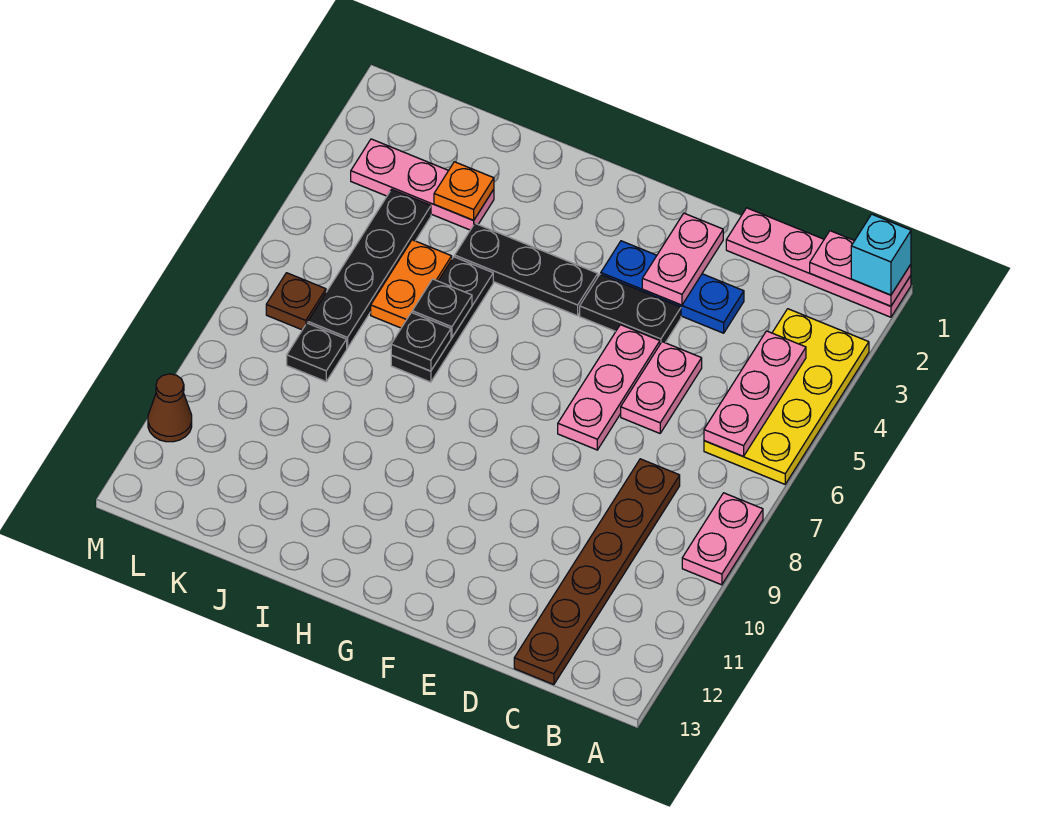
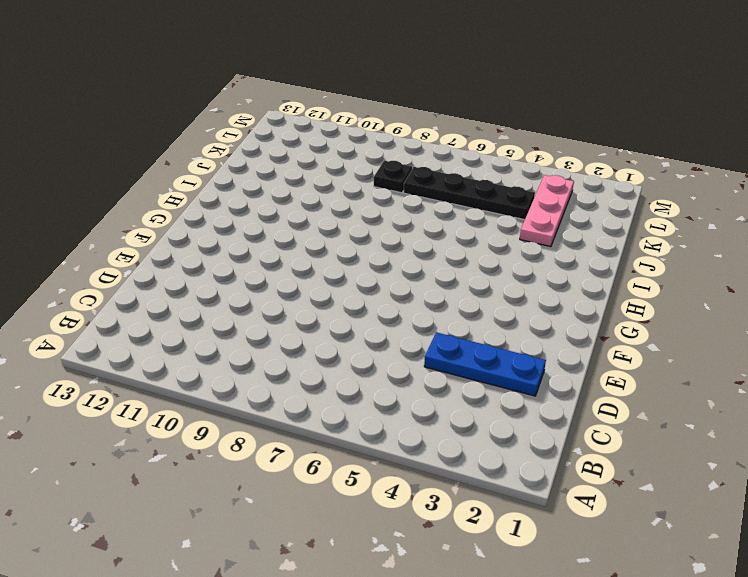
blue 1x3 plate [424,332,546,396] -> blue 1x3 plate turned to [601,241,744,333]
none -> pink 1x4 plate [726,208,911,317]
none -> yellow 2x4 plate [704,309,869,484]
none -> pink 1x2 plate [682,493,763,585]

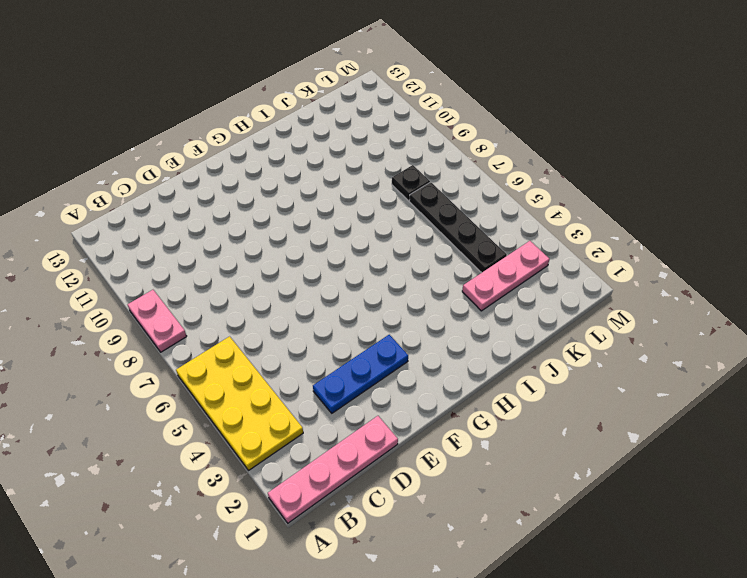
none -> brown 1x6 plate [514,459,680,685]
none -> pink 1x2 plate [621,342,702,433]
none -> black 1x2 plate [580,274,681,344]

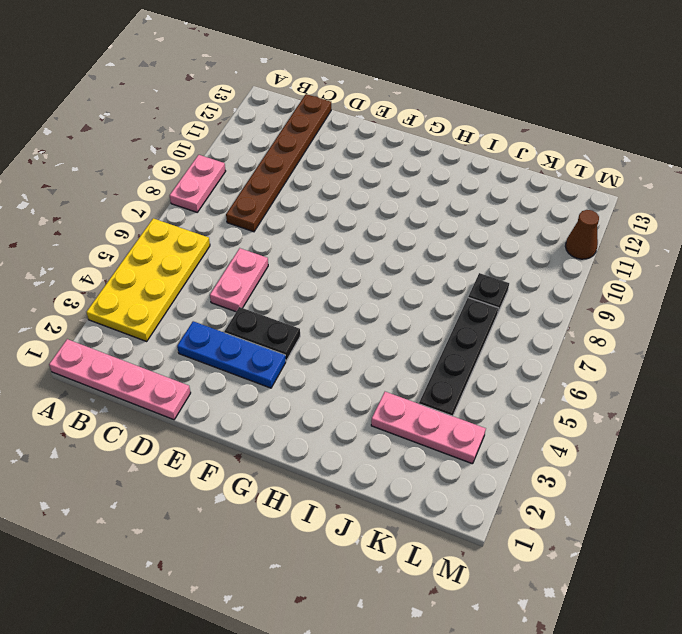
none -> pink 1x3 plate [558,325,660,450]
none -> black 1x3 plate [455,224,598,316]
none -> black 1x3 plate [391,257,493,382]

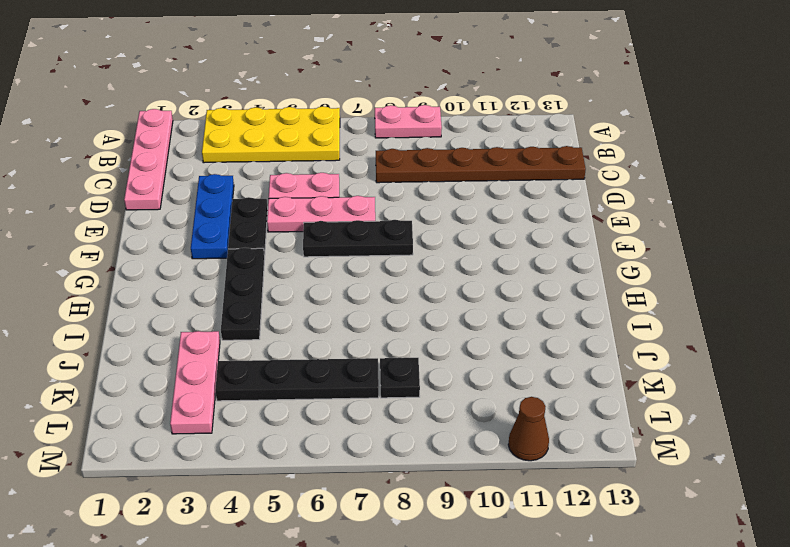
black 1x3 plate [303,220,413,257] -> black 1x3 plate moved to [391,257,493,382]
none -> orange 1x2 plate [371,240,452,328]
none -> brown 1x1 plate [266,273,326,330]
none -> pink 1x2 plate [810,231,911,306]

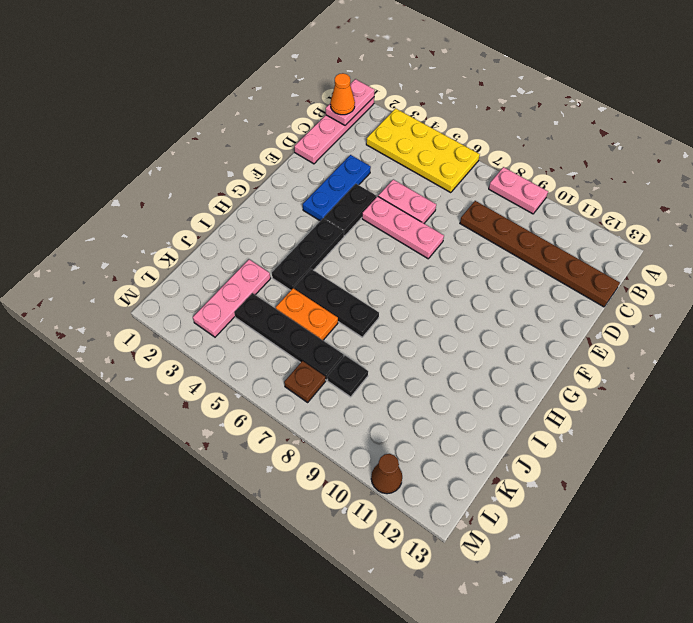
orange 1x1 cone [330,73,355,115] -> none
none -> pink 1x3 plate [704,331,806,456]
none -> pink 1x2 plate [642,213,723,305]
none -> black 1x1 plate [412,279,472,338]

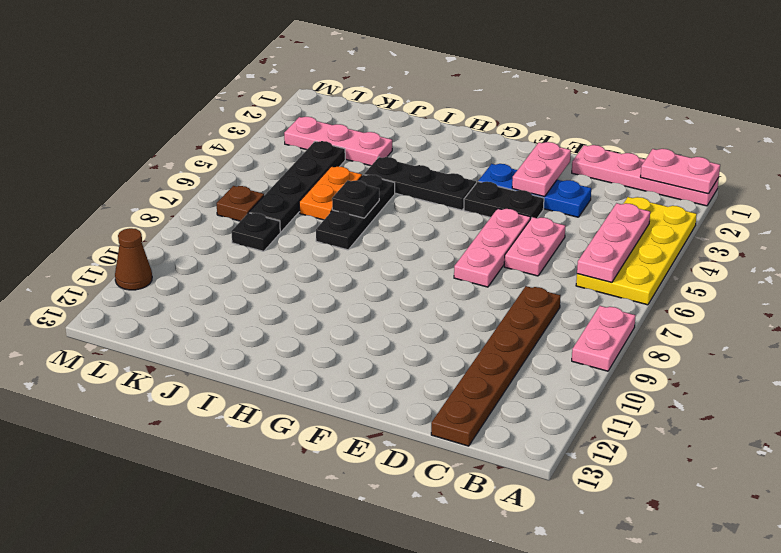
none -> black 1x1 plate [391,313,451,371]
none -> orange 1x1 plate [434,162,494,220]
none -> cyan 1x1 brick [851,214,911,295]

